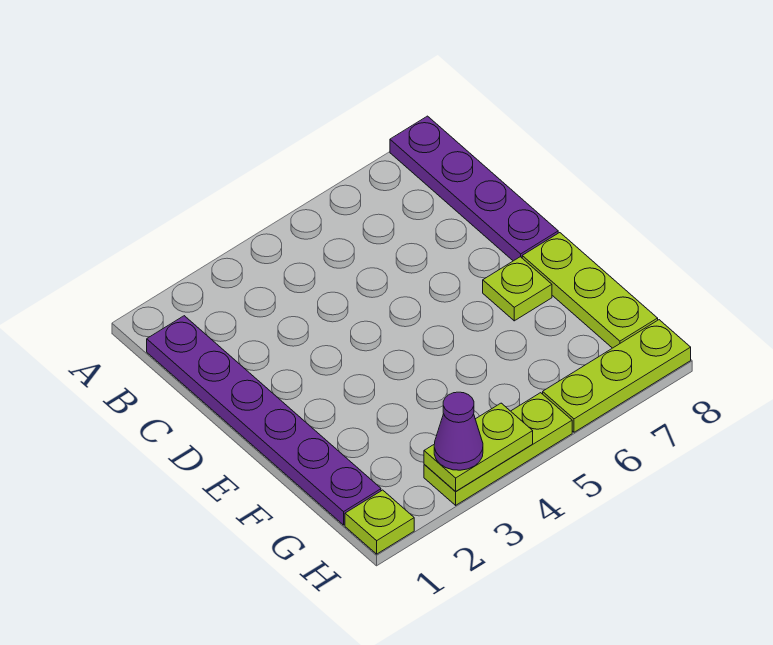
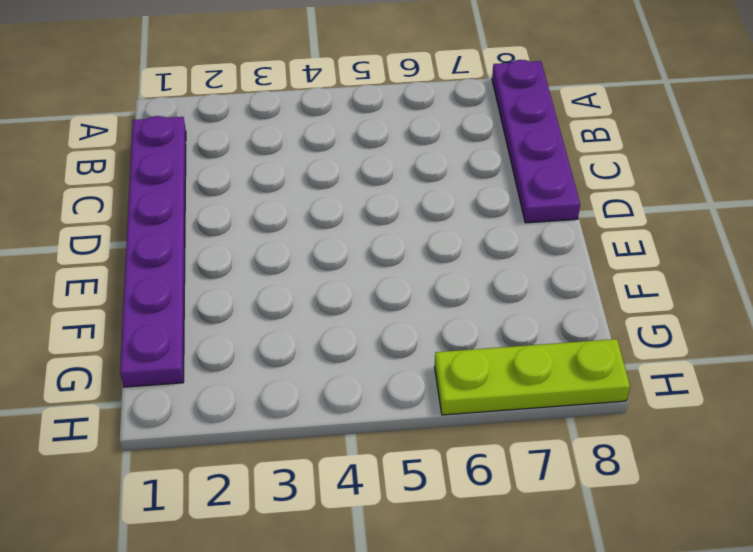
none -> lime 1x1 plate [483,257,552,321]
none -> lime 1x3 plate [522,233,658,348]

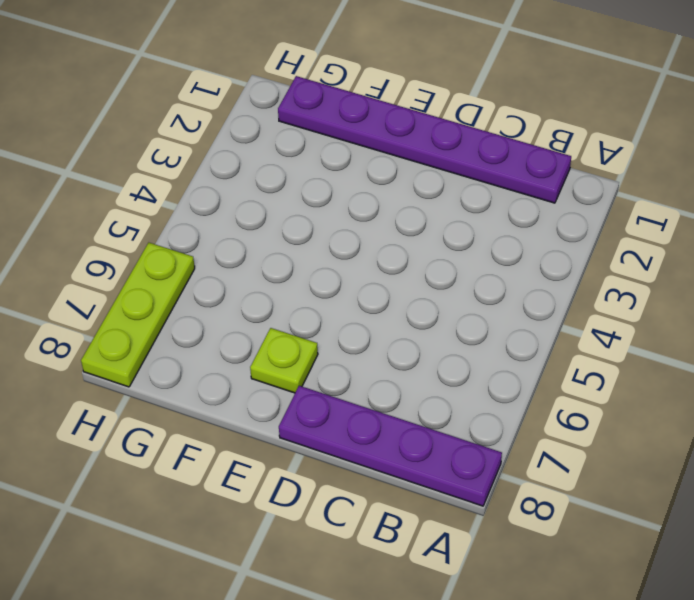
none -> lime 1x3 plate [522,233,658,348]
none -> lime 1x1 plate [345,490,414,554]

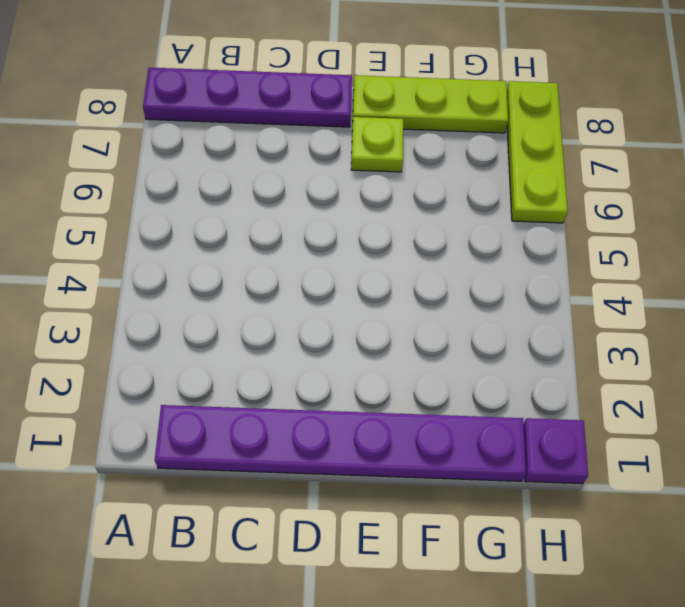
purple 1x1 plate [523,418,588,484] -> lime 1x1 plate [345,490,414,554]
none -> lime 1x3 plate [424,393,572,505]
none -> lime 1x2 plate [424,403,533,492]

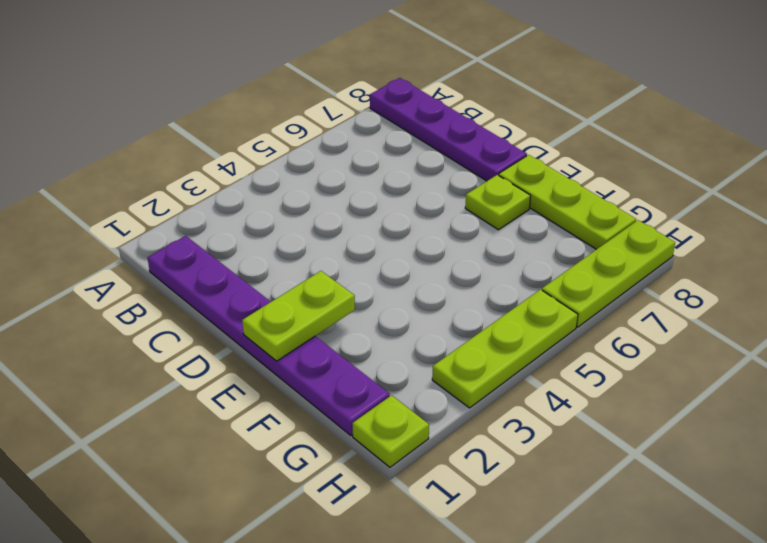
lime 1x2 plate [242,271,355,361] -> lime 1x2 plate moved to [424,403,533,492]
none -> purple 1x1 cone [434,392,483,470]

